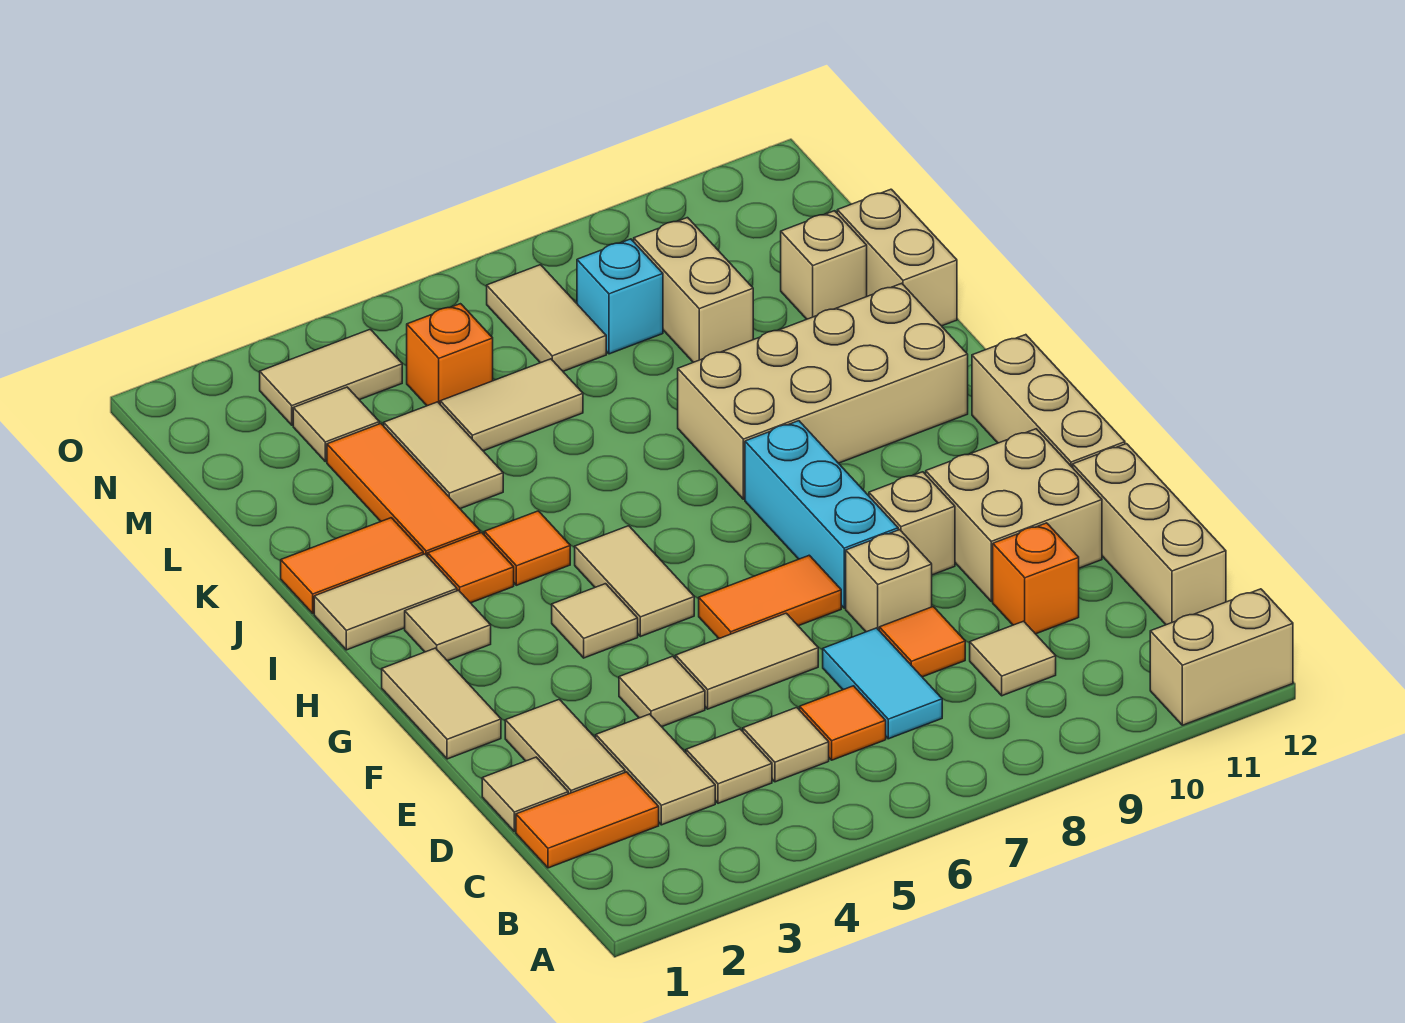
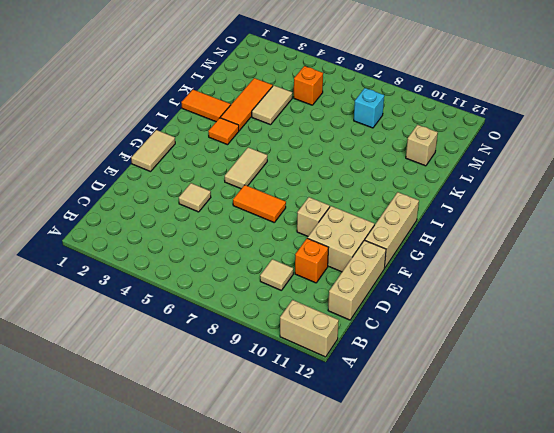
none -> orange 1x2 tile [516,772,659,868]
none -> tan 1x2 tile [596,714,715,825]
none -> tan 1x1 tile [686,729,772,803]
none -> tan 1x1 tile [743,707,829,782]

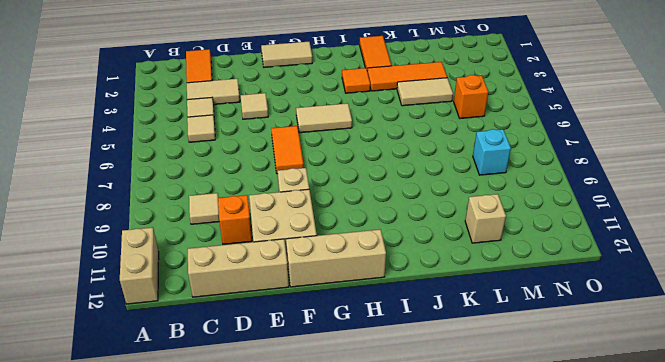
none -> orange 1x1 tile [800,686,886,760]
none -> cyan 1x2 tile [823,628,942,739]
none -> tan 1x1 tile [482,757,568,832]
none -> tan 1x2 tile [505,699,625,794]

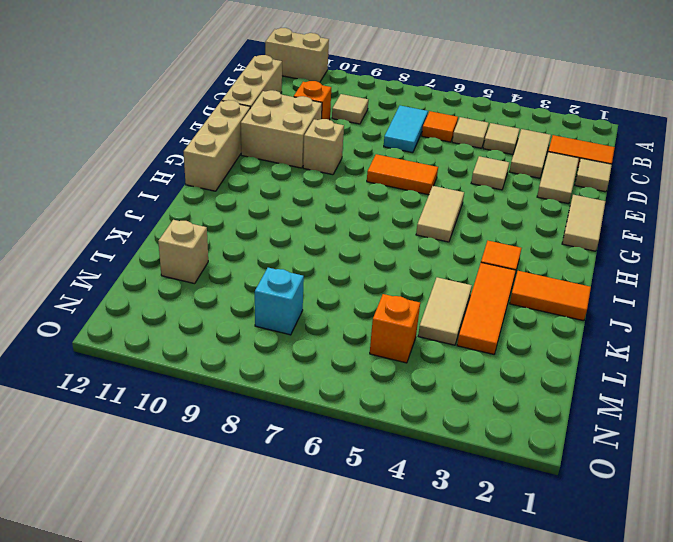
none -> orange 1x1 tile [879,607,965,677]
none -> tan 1x2 tile [676,613,818,709]
none -> tan 1x1 brick [846,530,932,632]
none -> cyan 1x3 brick [745,421,898,608]

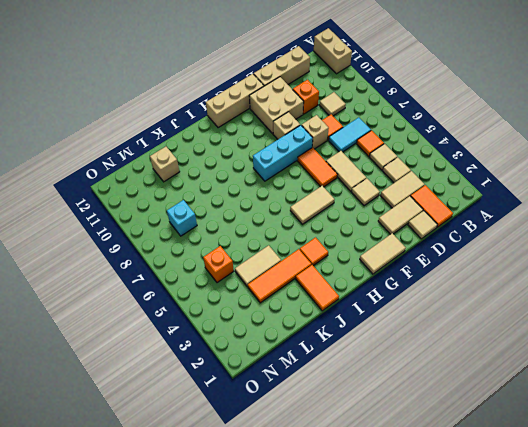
none -> tan 1x1 tile [552,584,638,658]
none -> tan 1x1 tile [405,590,491,661]
none -> tan 1x2 tile [314,554,457,650]
none -> orange 1x1 tile [484,511,570,585]

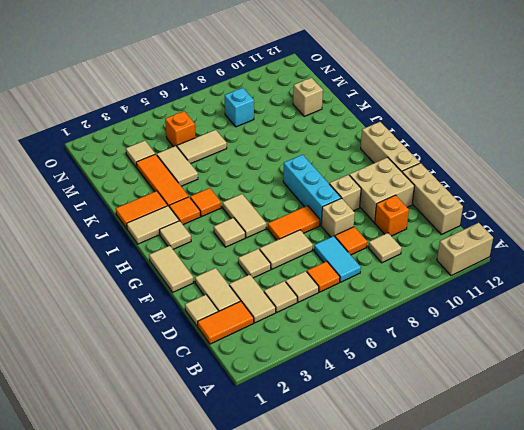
none -> tan 2x4 brick [678,283,968,499]
none -> tan 1x2 brick [837,189,957,326]
none -> tan 1x2 brick [634,218,753,362]
none -> tan 1x2 tile [487,265,606,371]

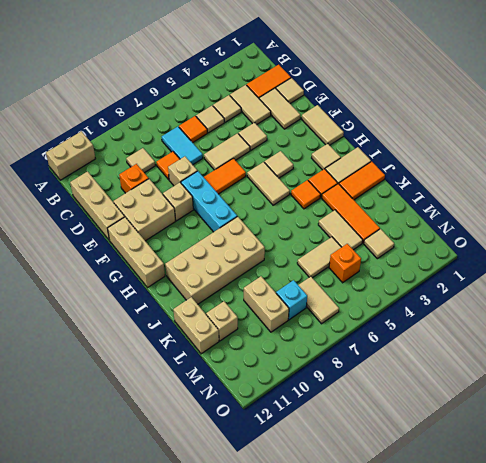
none -> tan 1x2 tile [260,329,402,425]

